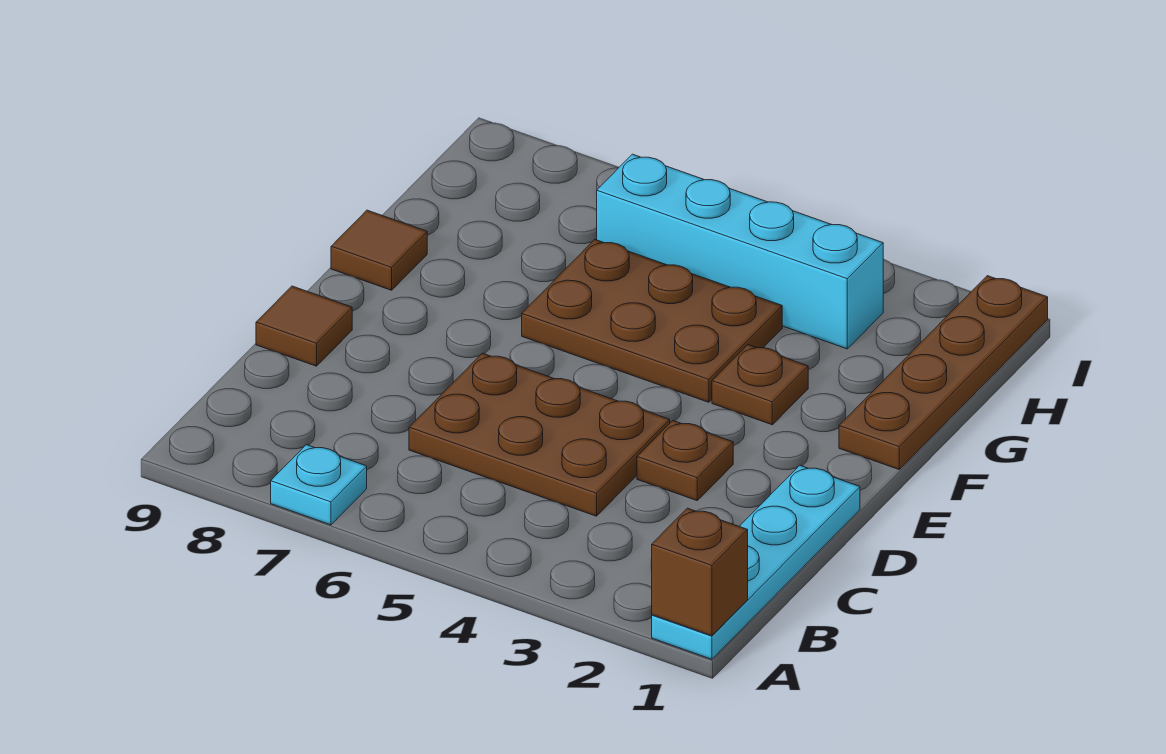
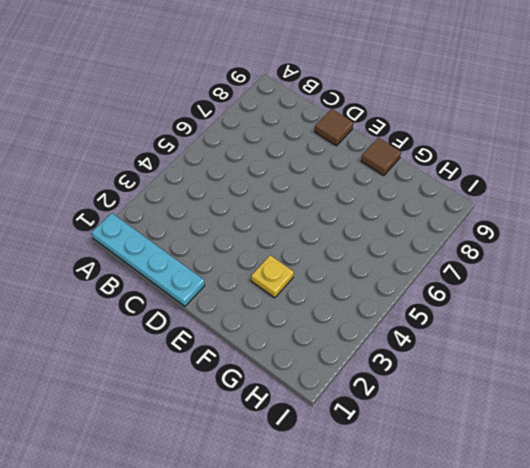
yellow 1x1 plate [251,255,294,298] -> brown 1x1 plate [712,345,808,425]
none -> cyan 1x1 plate [271,445,367,525]
none -> brown 2x3 plate [409,353,670,516]

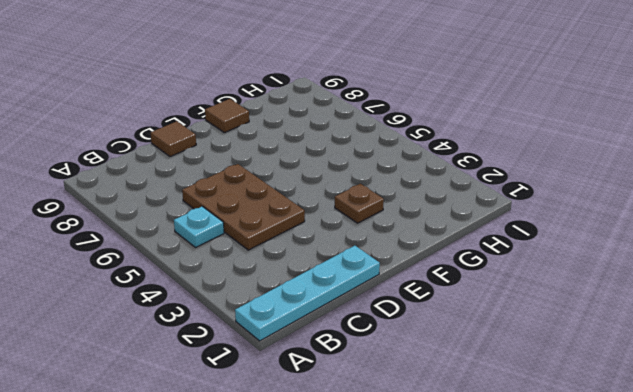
cyan 1x1 plate [174,206,224,248] -> cyan 1x1 plate moved to [271,445,367,525]
none -> brown 1x1 plate [637,421,733,500]
none -> brown 1x4 plate [839,276,1048,469]

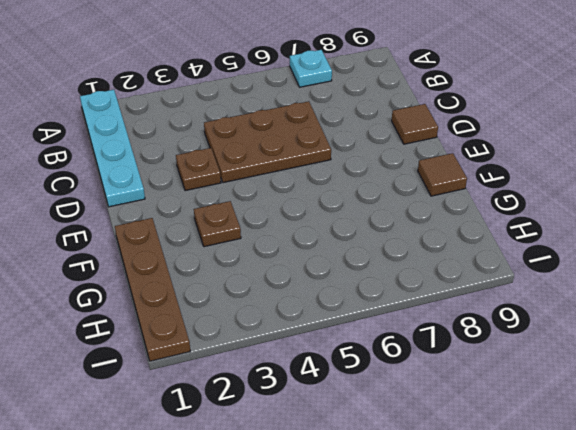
none -> brown 2x3 plate [522,240,782,402]
none -> cyan 1x4 brick [597,154,883,349]

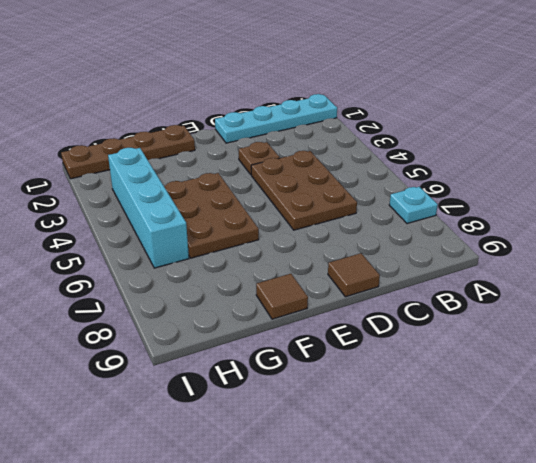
none -> brown 1x1 plate [712,345,808,425]
none -> brown 1x1 brick [652,508,748,636]

